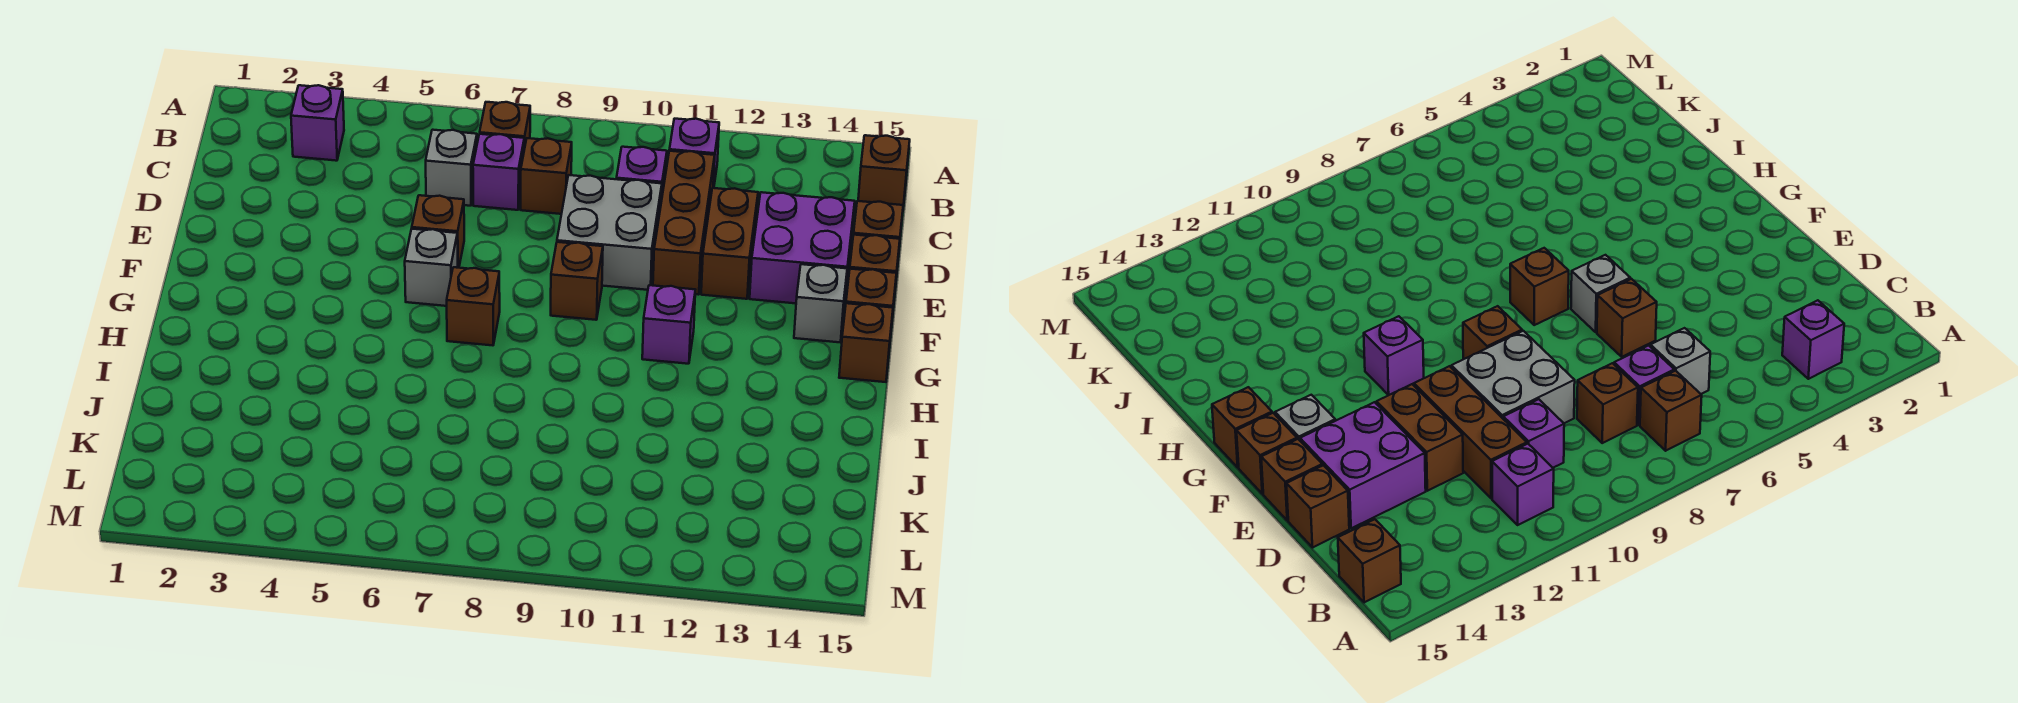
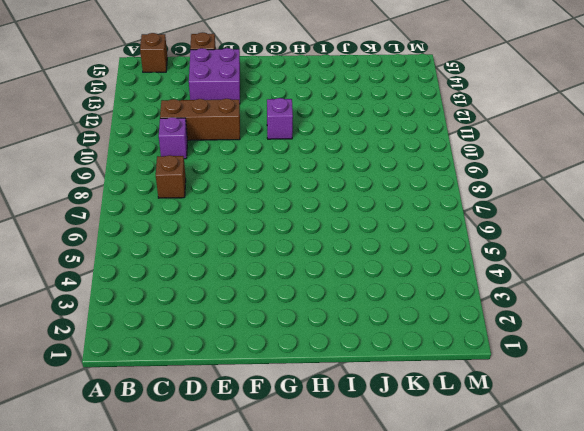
none -> purple 1x1 brick [291,85,344,161]
none -> brown 1x1 brick [480,102,530,149]
none -> purple 1x1 brick [669,119,719,188]

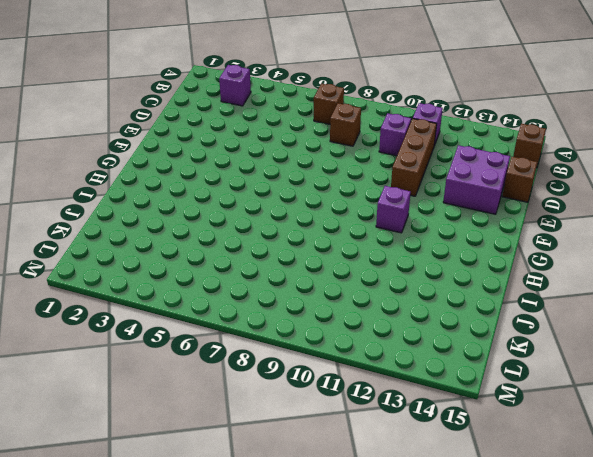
none -> grey 1x1 brick [426,130,477,206]
none -> purple 1x1 brick [473,134,524,210]
none -> grey 2x2 brick [557,175,662,290]

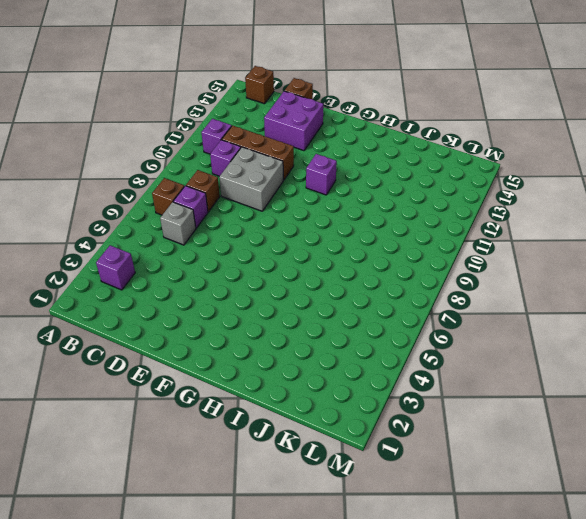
none -> brown 1x2 brick [701,188,758,299]
none -> brown 1x1 brick [412,195,464,268]
none -> brown 1x1 brick [850,235,900,298]

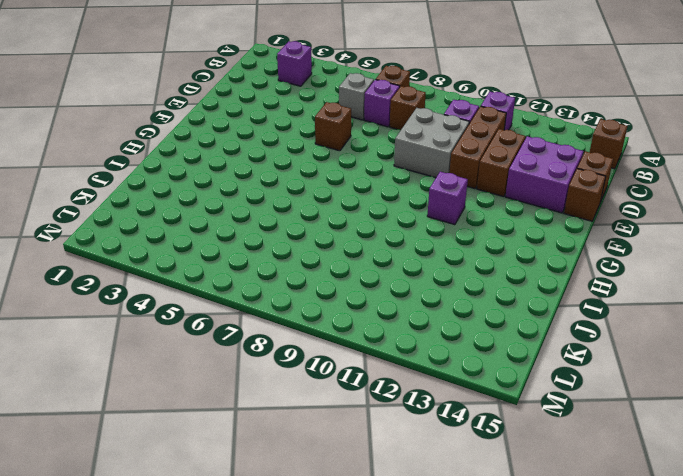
none -> grey 1x1 brick [405,229,458,306]
none -> brown 1x1 brick [551,242,603,320]
none -> grey 1x1 brick [794,264,847,342]

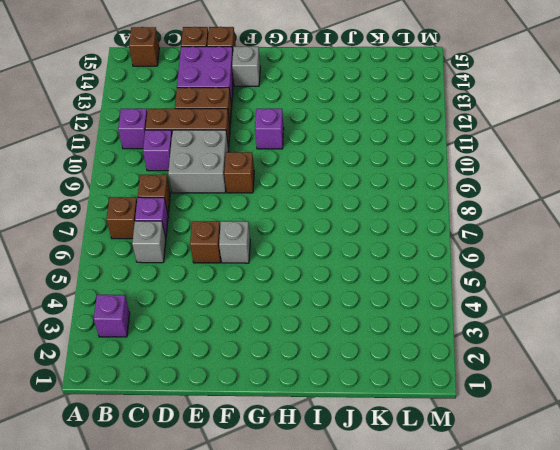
none -> brown 1x1 brick [846,269,896,328]
none -> brown 1x1 brick [447,267,500,345]
none -> brown 1x1 brick [839,303,893,382]

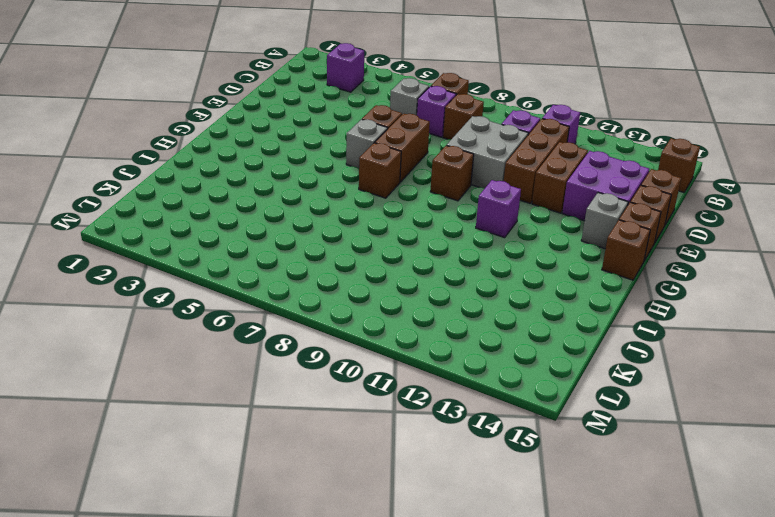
brown 1x2 brick [375,114,430,182] -> none

